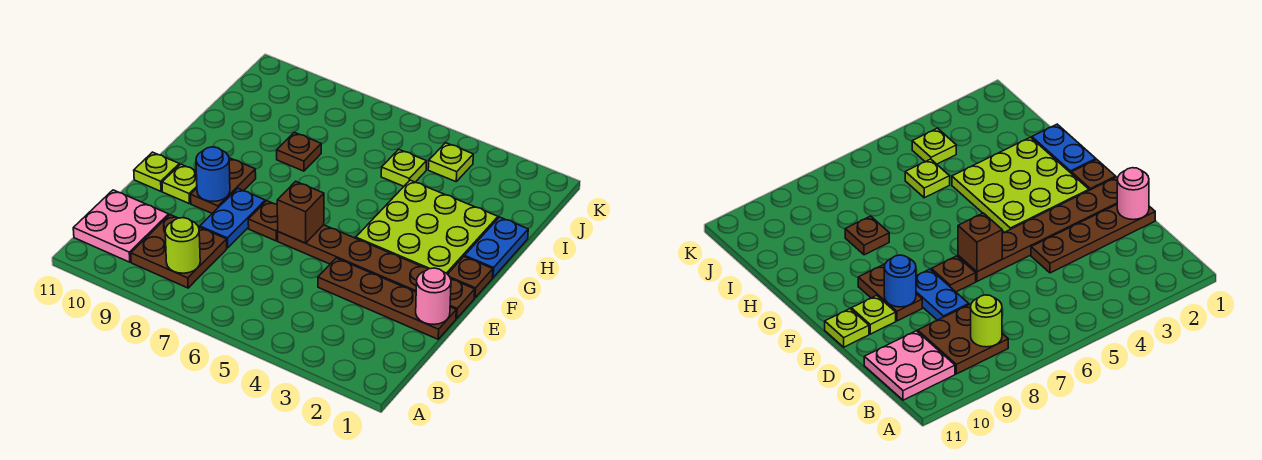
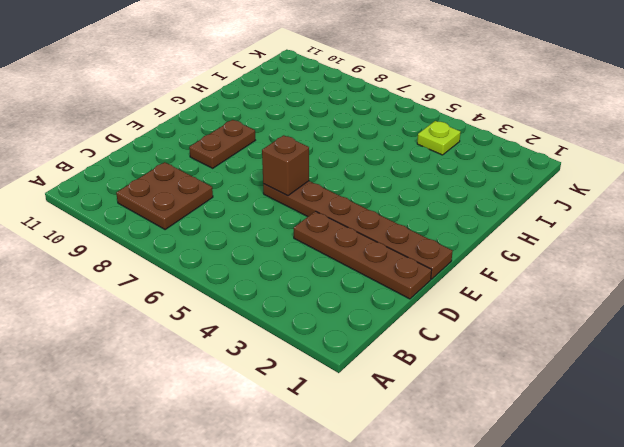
none -> pink 2x2 plate [73,190,169,262]
none -> blue 1x2 plate [200,189,265,248]
none -> brown 1x1 plate [248,201,278,241]

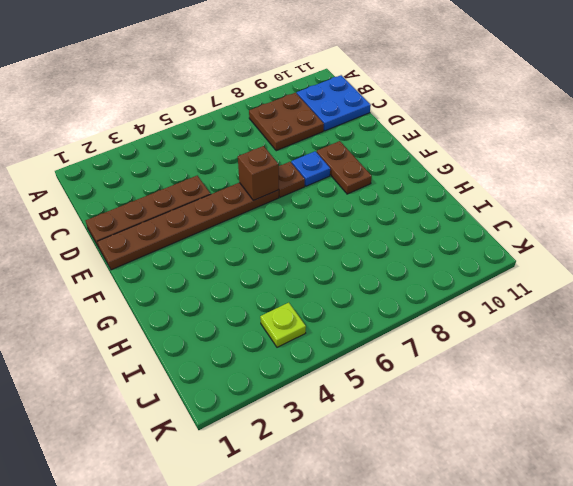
blue 2x2 plate [297,75,371,131] -> pink 2x2 plate [73,190,169,262]
blue 1x1 plate [291,151,330,186] -> blue 1x2 plate [200,189,265,248]
none -> lime 1x1 plate [162,164,197,204]
none -> lime 1x1 plate [134,152,179,191]
none -> brown 1x1 plate [448,257,493,298]

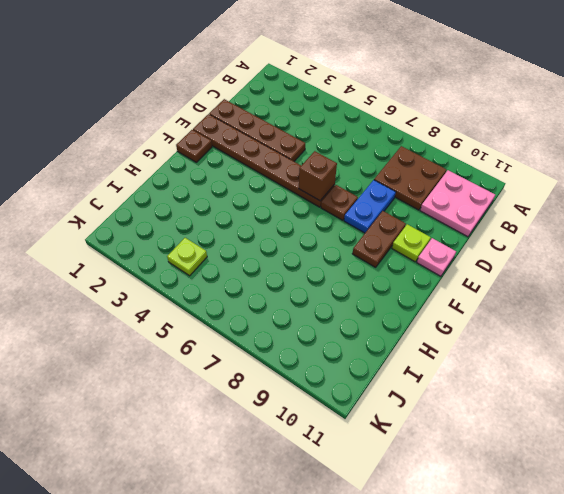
pink 1x1 plate [417,238,456,276] -> lime 1x1 plate [134,152,179,191]
none -> lime 3x3 plate [356,180,498,274]
none -> blue 1x2 plate [465,217,528,278]
none -> brown 1x1 plate [277,132,321,171]

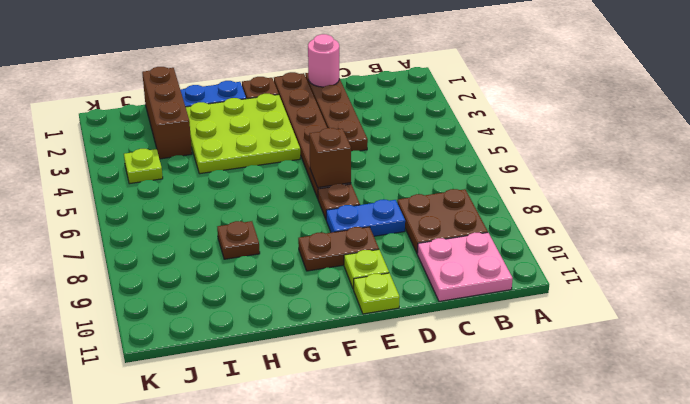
brown 1x3 brick [142,67,192,159] -> none
none -> lime 1x1 plate [381,149,426,186]
none -> lime 1x1 round brick [165,218,200,273]
none -> blue 1x1 round brick [196,147,230,201]

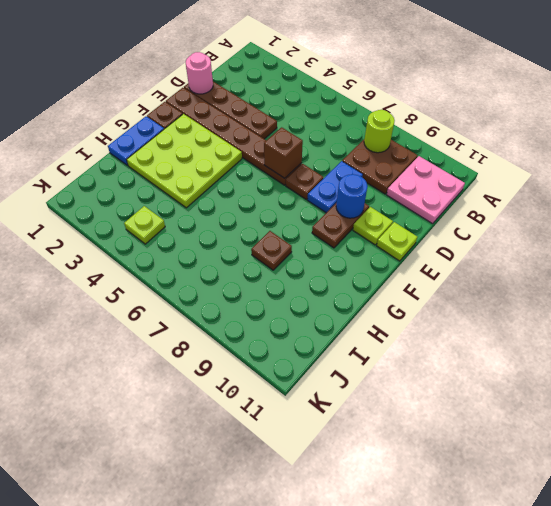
none -> lime 1x1 plate [381,149,426,186]

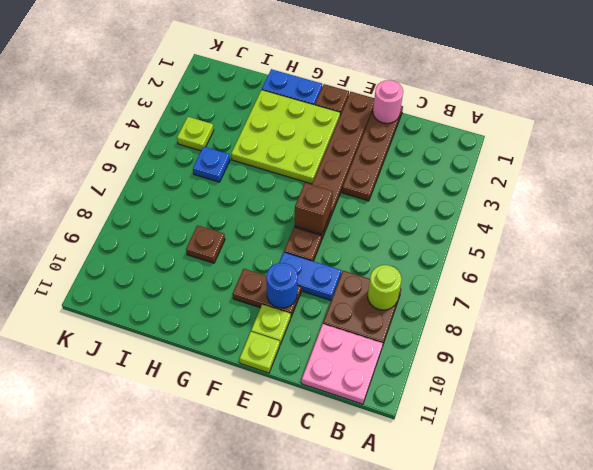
blue 1x1 plate [193,147,230,182] -> lime 1x1 plate [381,149,426,186]

